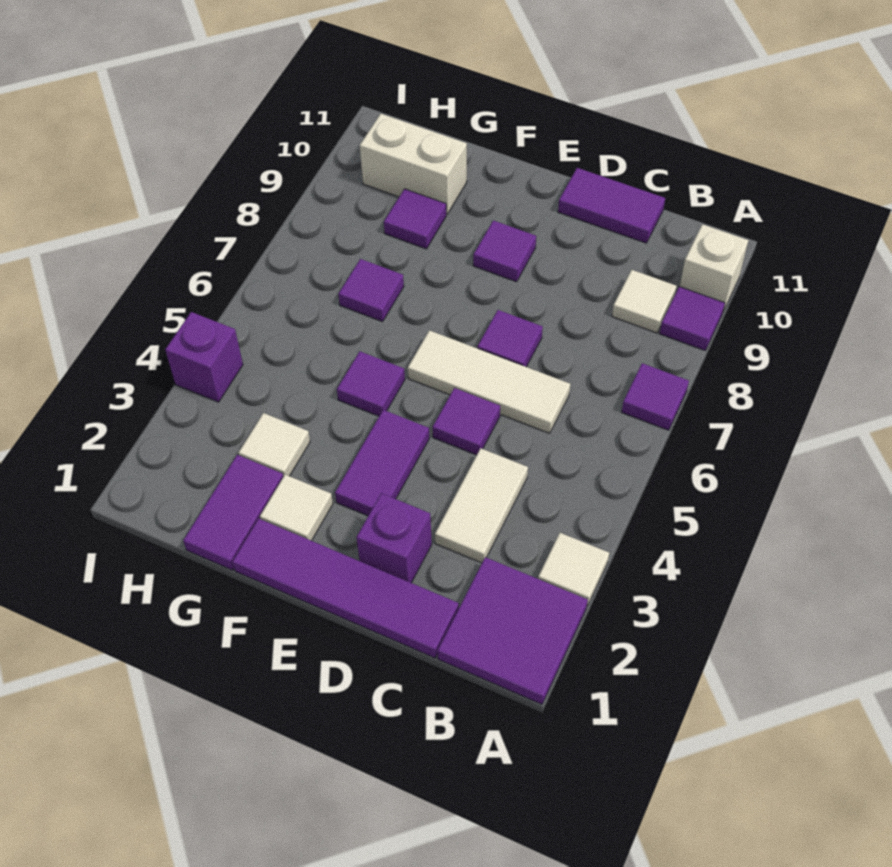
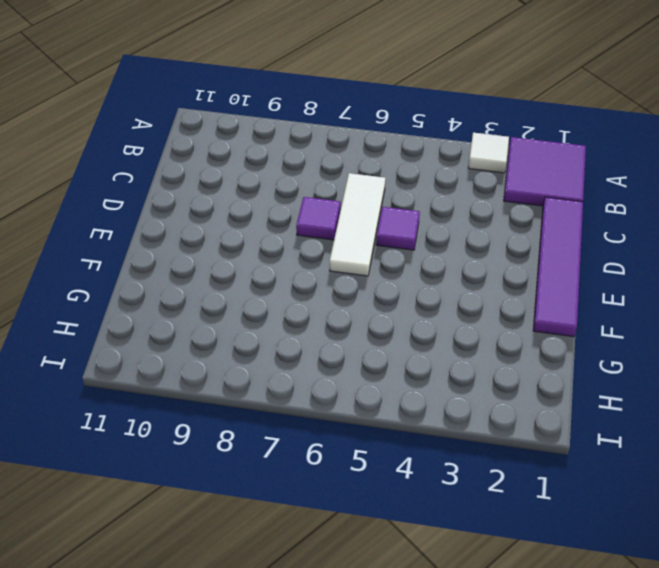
none -> purple 1x1 tile [622,363,689,430]
none -> purple 1x1 tile [660,286,725,350]
none -> white 1x1 brick [680,224,749,311]

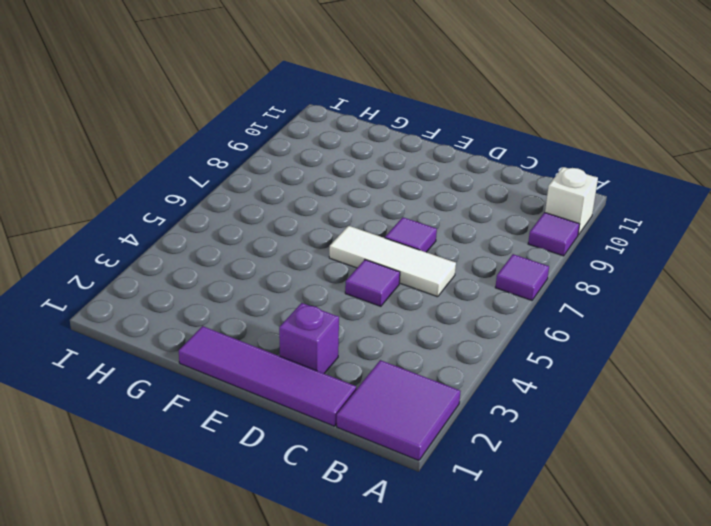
none -> white 1x1 tile [538,533,609,606]
none -> white 1x1 tile [612,270,677,333]
none -> white 1x2 tile [435,448,528,563]

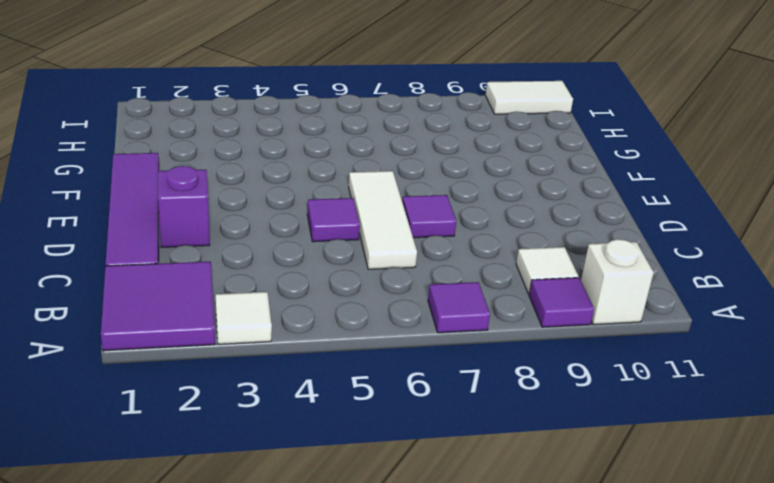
white 1x2 tile [486,81,573,114] -> white 1x2 tile moved to [435,448,528,563]
none -> purple 1x2 tile [558,168,665,243]
none -> purple 1x2 tile [335,410,429,516]
none -> purple 1x1 tile [473,220,536,282]

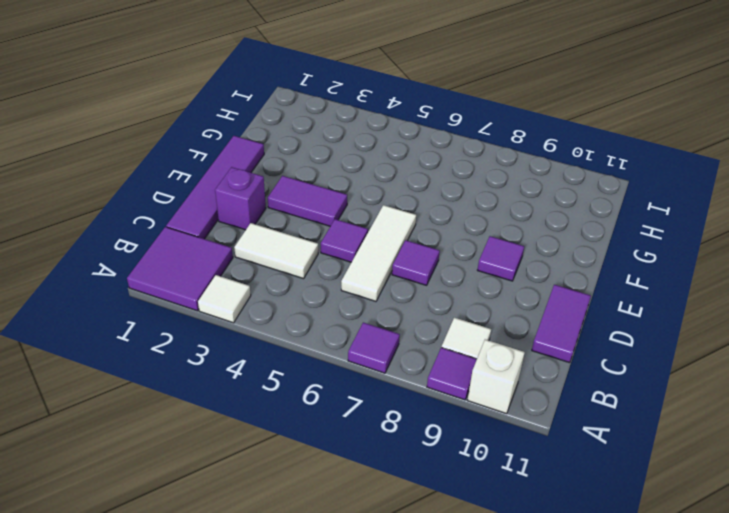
none -> white 1x1 tile [260,475,333,541]
none -> purple 1x1 tile [337,351,405,416]
none -> purple 1x2 tile [183,455,283,570]

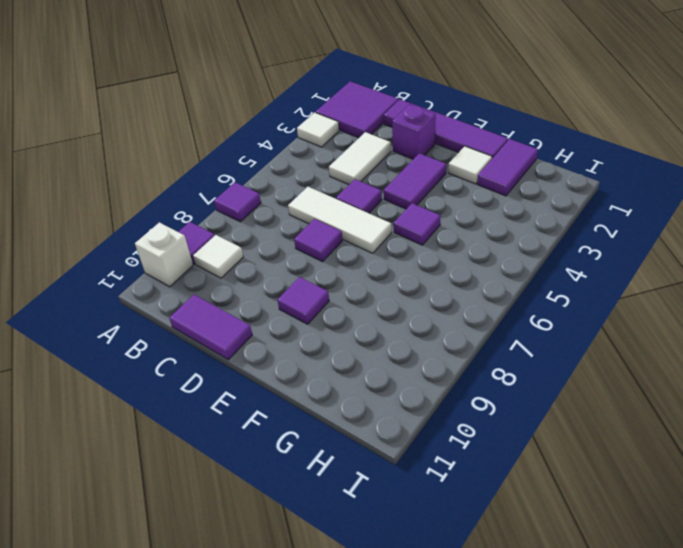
none -> white 1x1 tile [239,413,310,477]
none -> purple 1x1 tile [338,259,404,322]
none -> purple 1x1 tile [384,189,446,249]

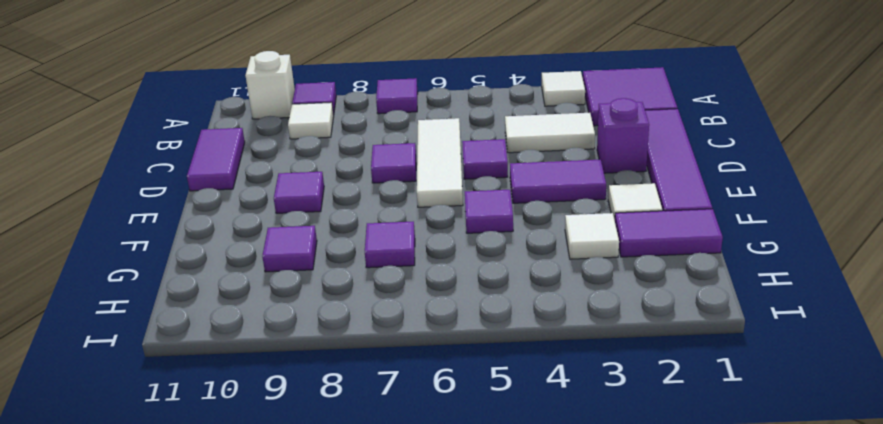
none -> white 1x2 brick [360,114,467,214]
none -> purple 1x1 brick [165,312,243,402]

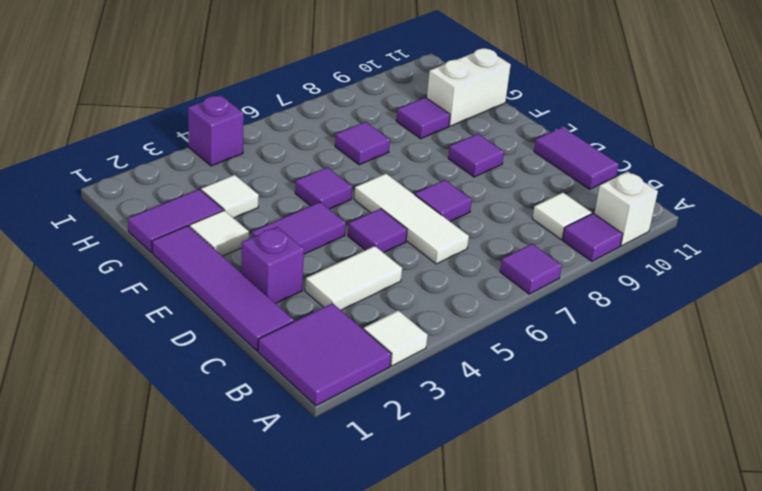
white 1x2 brick [427,48,511,126] -> white 1x2 brick turned to [360,114,467,214]

